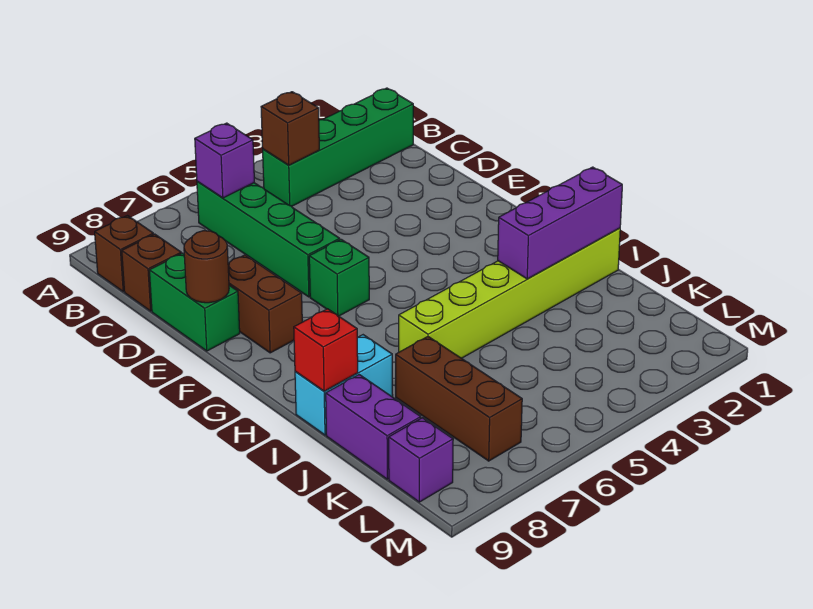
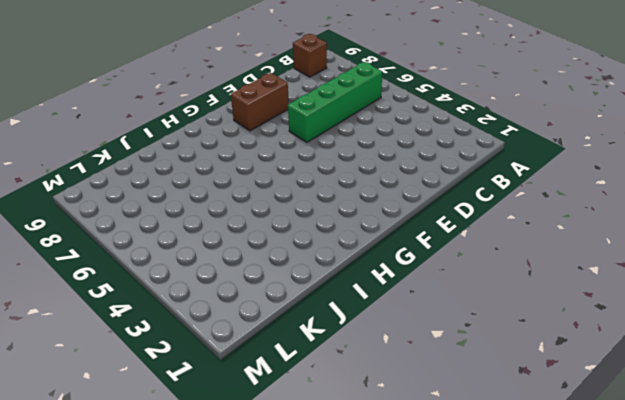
none -> green 1x4 brick [263,88,413,206]
none -> brown 1x1 brick [122,234,181,311]
none -> green 1x2 brick [149,253,240,351]

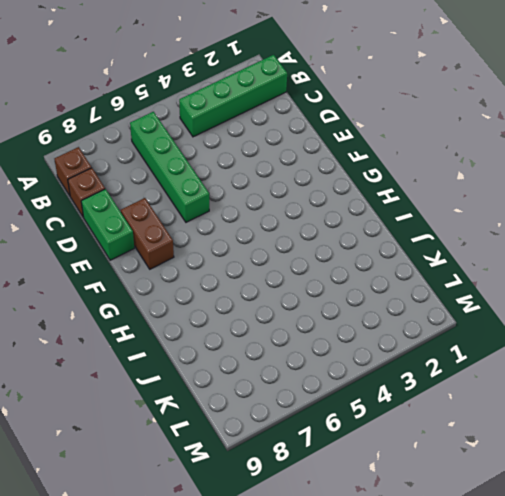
none -> green 1x1 brick [309,239,369,316]
none -> lime 1x6 brick [399,228,620,358]
none -> cyan 1x2 brick [295,335,393,435]

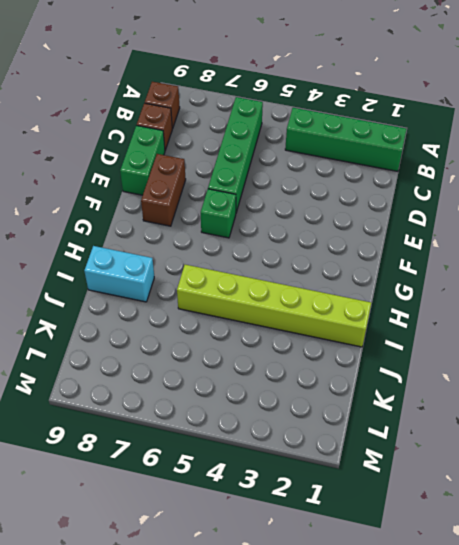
none -> brown 1x3 brick [396,337,522,461]
none -> purple 1x2 brick [326,375,421,479]
none -> purple 1x1 brick [389,418,453,502]

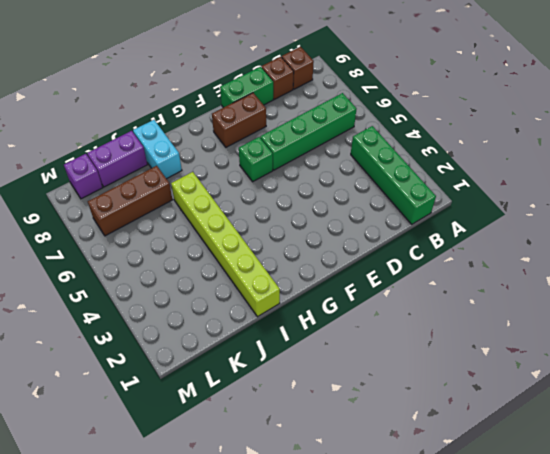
none -> brown 1x1 brick [261,92,319,165]
none -> purple 1x1 brick [195,123,254,198]
none -> brown 1x1 round brick [184,231,229,303]

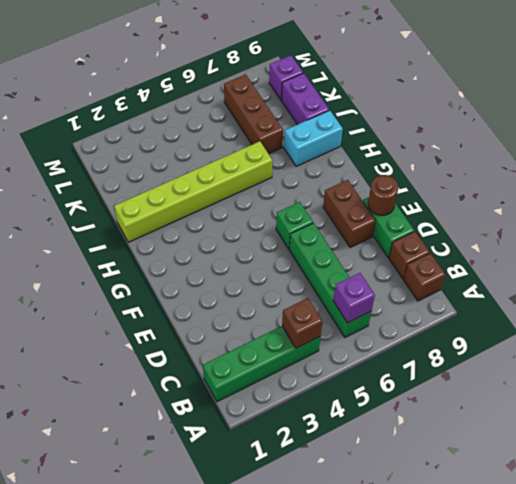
none -> purple 1x3 brick [498,167,622,279]
none -> red 1x1 brick [294,309,358,391]

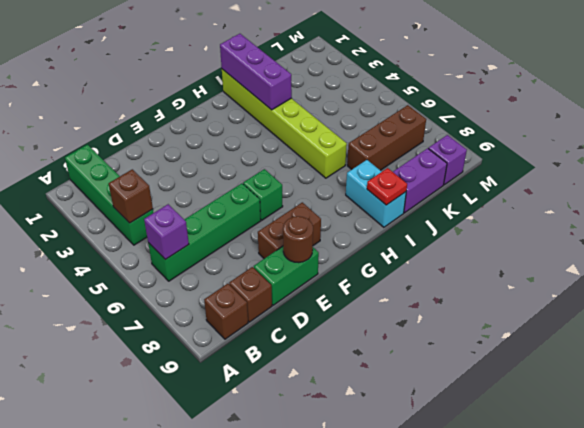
red 1x1 plate [367,168,407,205] -> red 1x1 brick [294,309,358,391]

